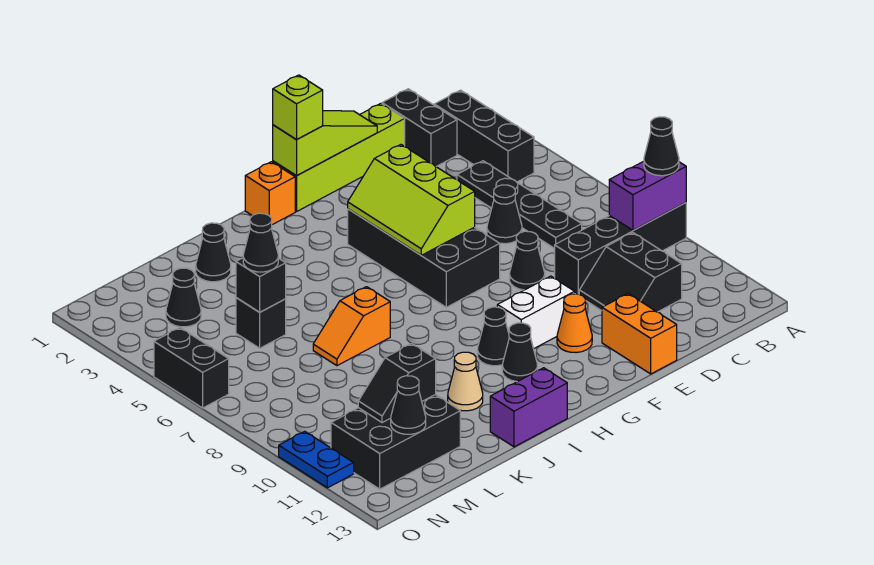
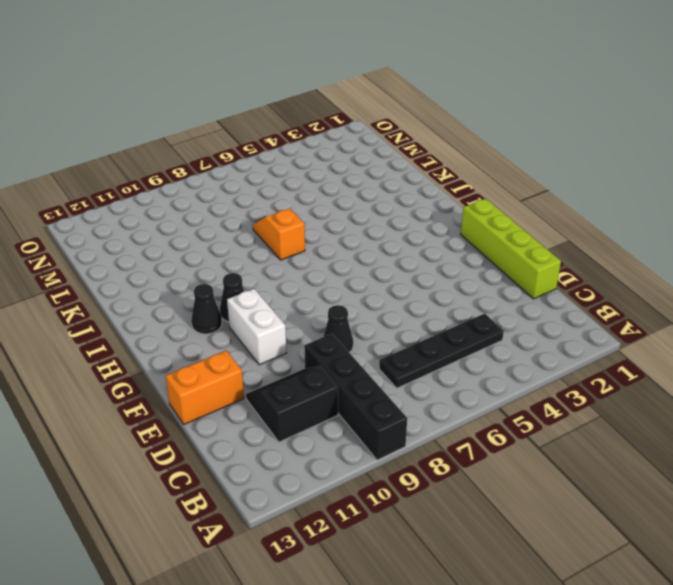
none -> black 1x3 brick [434,90,534,182]
none -> black 1x2 brick [382,89,457,166]
none -> black 1x1 cone [487,185,522,244]
none -> black 2x4 brick [348,209,500,307]

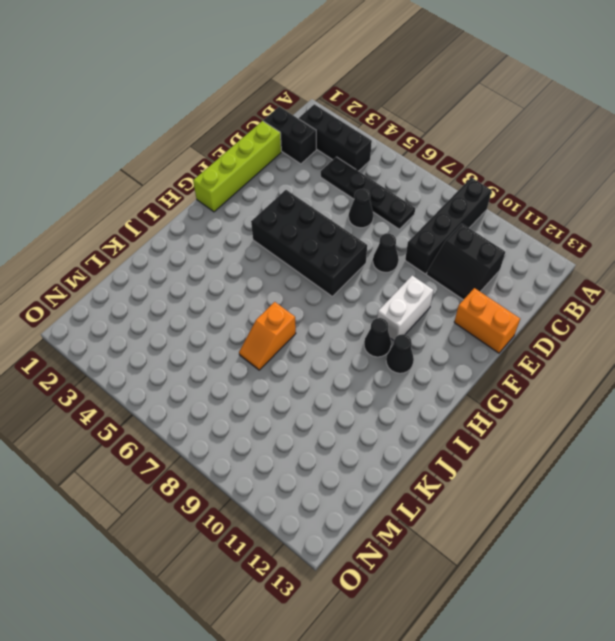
none -> orange 1x1 cone [557,294,592,353]
none -> orange 1x1 brick [245,162,295,225]
none -> purple 1x2 brick [490,368,567,447]
none -> tan 1x1 cone [448,352,483,411]

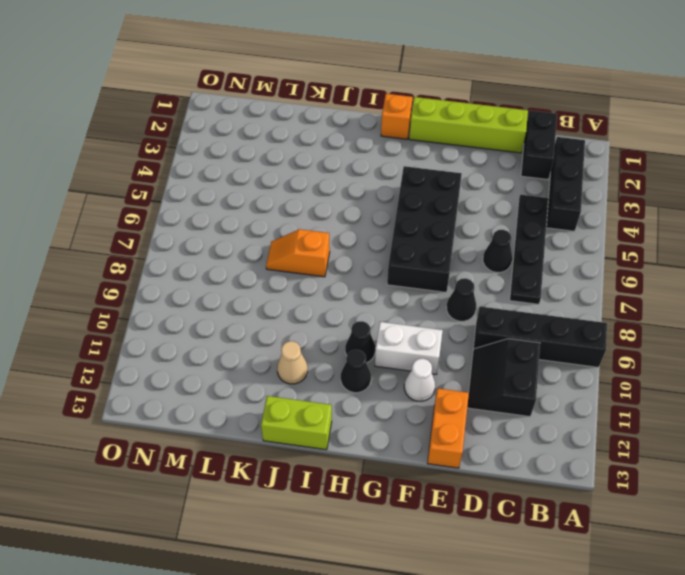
white 1x1 cone [404,359,435,401] -> orange 1x1 cone [557,294,592,353]
lime 1x2 brick [261,396,332,450] -> purple 1x2 brick [490,368,567,447]
none -> black 1x1 cone [196,223,231,282]
none -> black 1x1 brick [236,298,286,348]
none -> black 2x3 brick [331,395,460,489]
none -> black 1x1 cone [166,268,201,327]

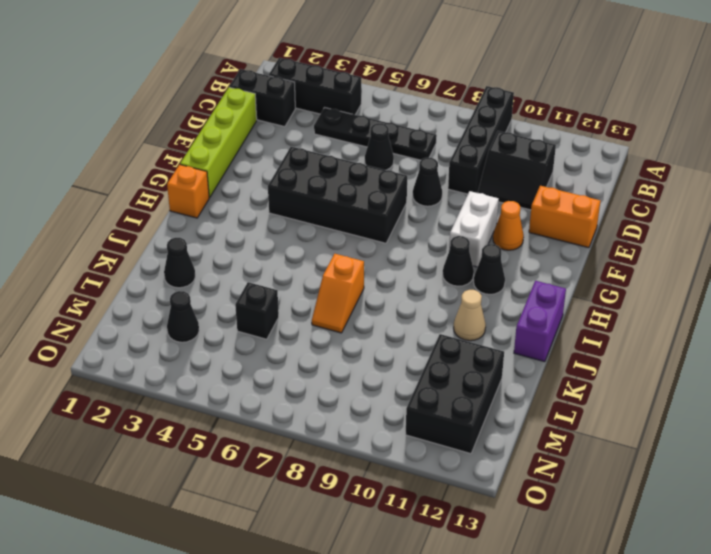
none -> black 1x2 brick [154,328,229,408]
none -> blue 1x2 plate [279,431,354,488]
none -> purple 1x2 brick [609,161,686,230]
none -> lime 1x3 slope [273,111,377,175]

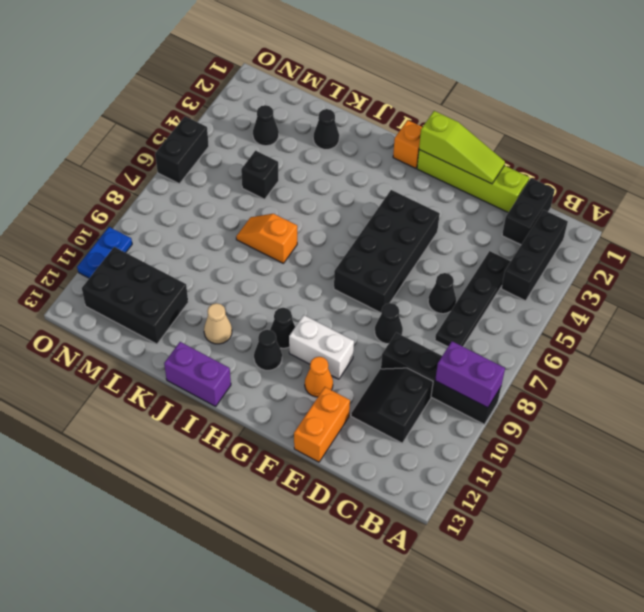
none -> lime 2x3 slope [348,145,475,255]
none -> black 1x1 brick [236,258,286,312]
none -> black 1x2 slope [358,343,436,423]
none -> black 1x1 cone [391,376,426,434]

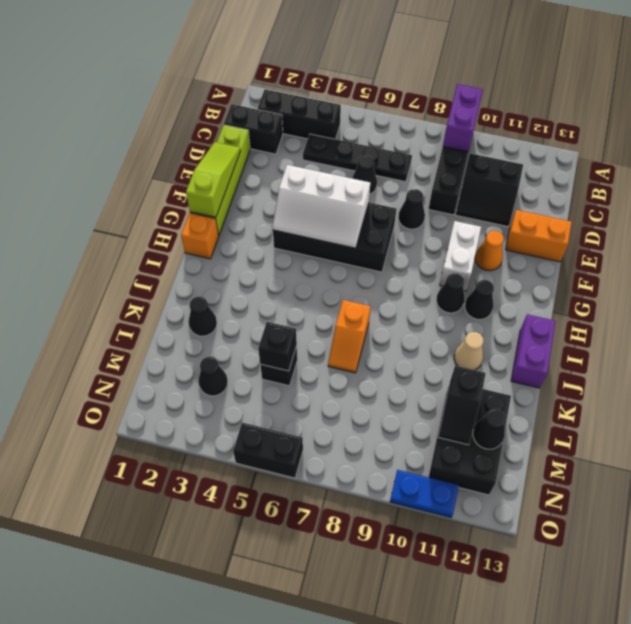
white 2x3 slope [272,165,370,248] -> lime 2x3 slope [348,145,475,255]
none -> black 1x1 cone [644,117,679,176]
none -> lime 1x1 brick [273,75,323,140]
none -> black 1x1 cone [243,213,278,272]

